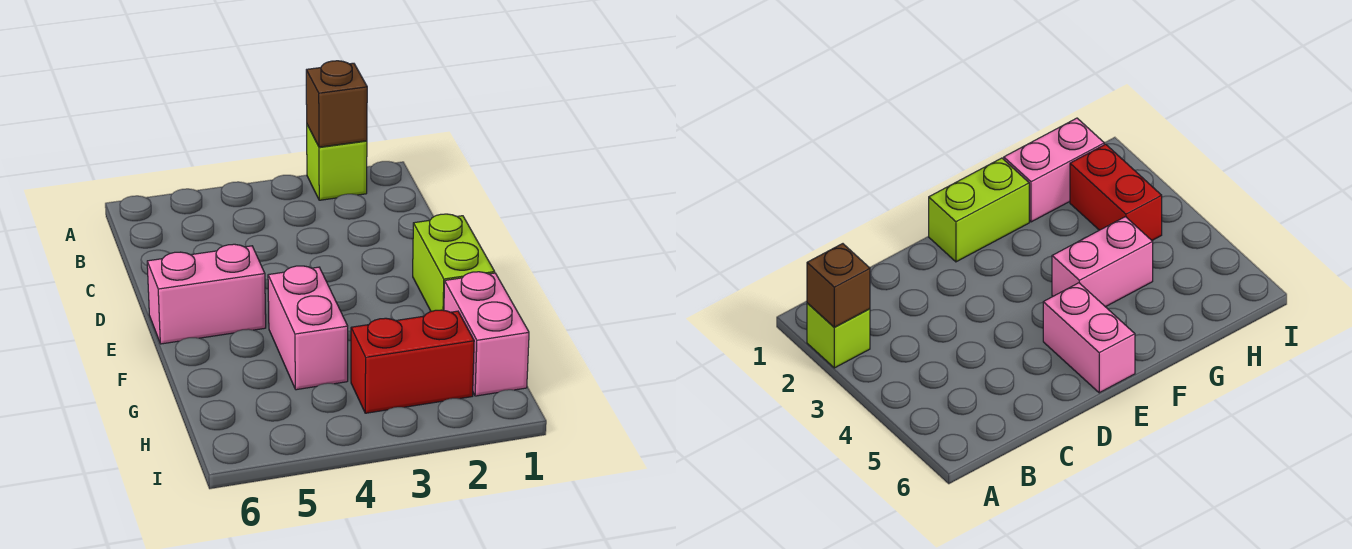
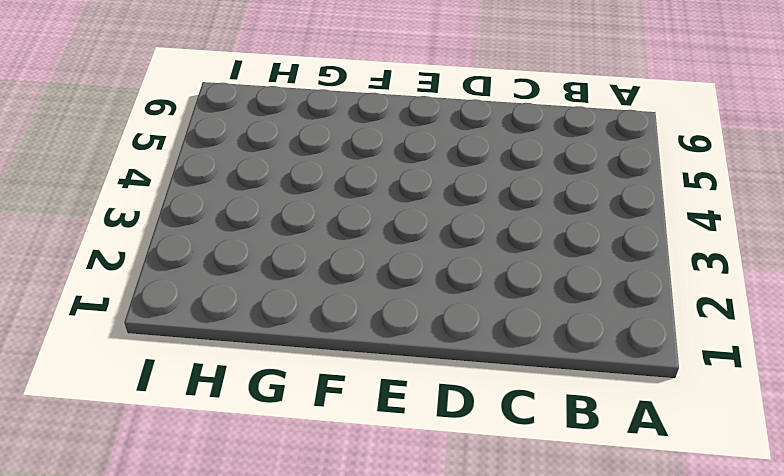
none -> lime 1x1 brick [307,125,367,200]
none -> lime 1x2 brick [413,214,495,311]

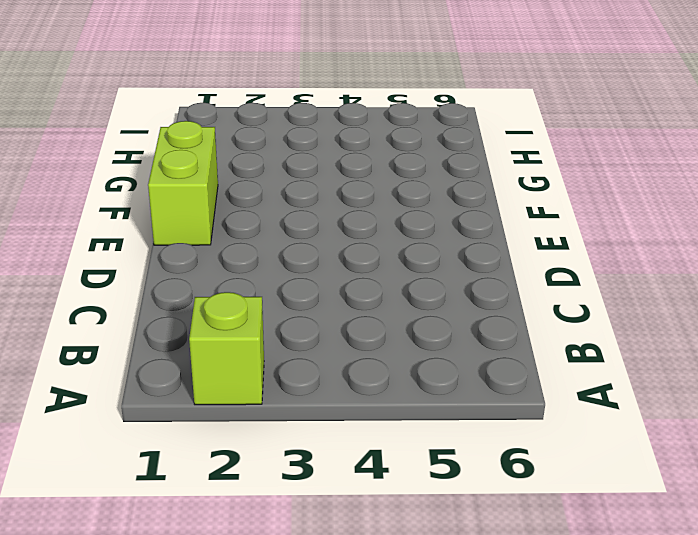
none -> pink 1x2 brick [147,244,266,344]
none -> pink 1x2 brick [268,266,348,390]

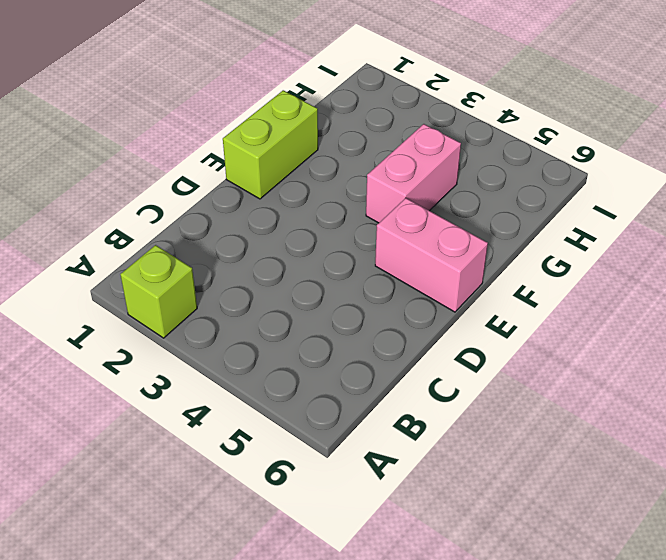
none -> pink 1x2 brick [444,272,529,396]
none -> red 1x2 brick [351,310,474,413]

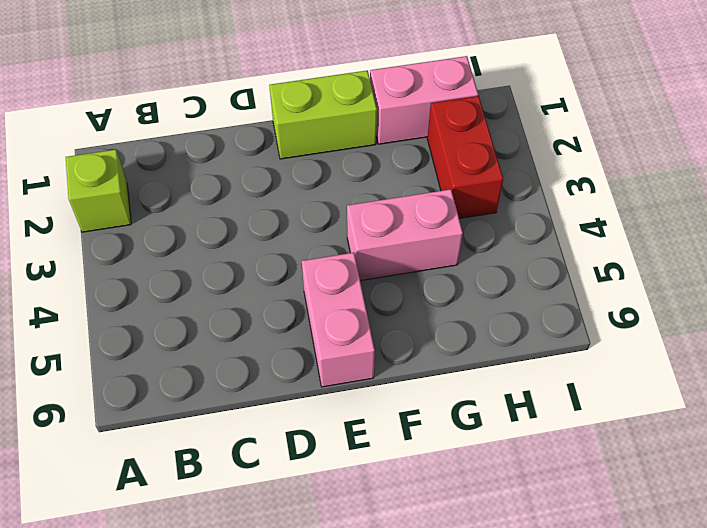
none -> brown 1x1 brick [306,61,367,147]

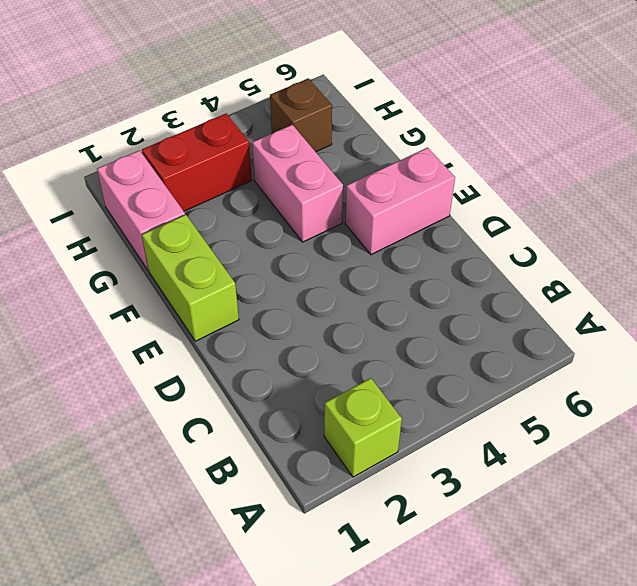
brown 1x1 brick [270,78,332,152] -> brown 1x1 brick moved to [306,61,367,147]

